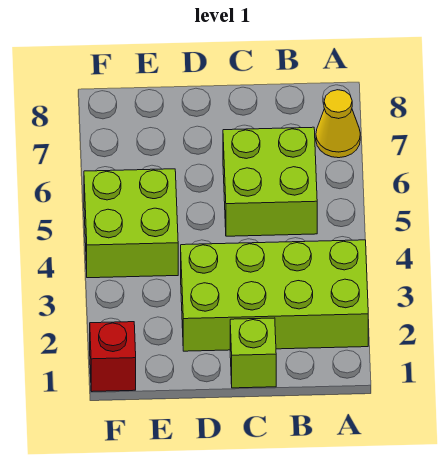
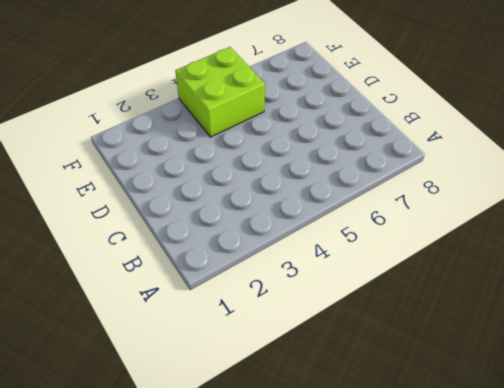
none -> lime 2x4 brick [181,240,368,351]
none -> yellow 1x1 cone [316,90,360,158]

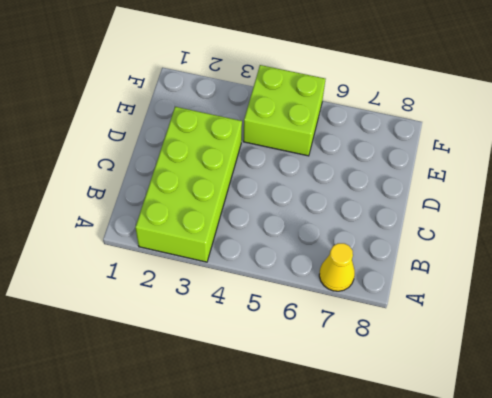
none -> lime 2x2 brick [223,127,317,236]
none -> lime 1x1 brick [230,318,276,388]

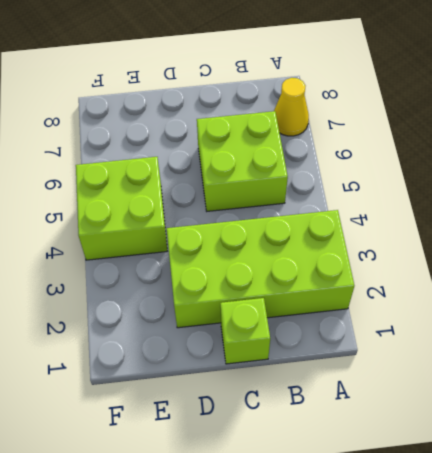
none -> red 1x1 brick [90,322,136,392]

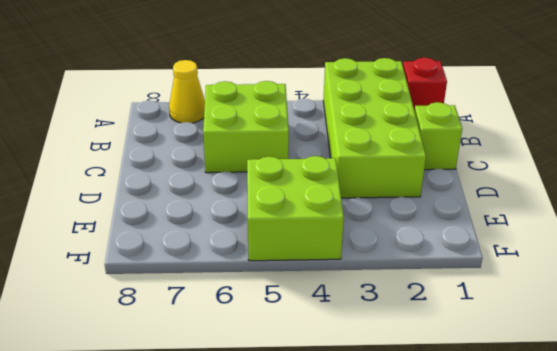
red 1x1 brick [403,58,447,110] -> red 1x1 brick moved to [90,322,136,392]

